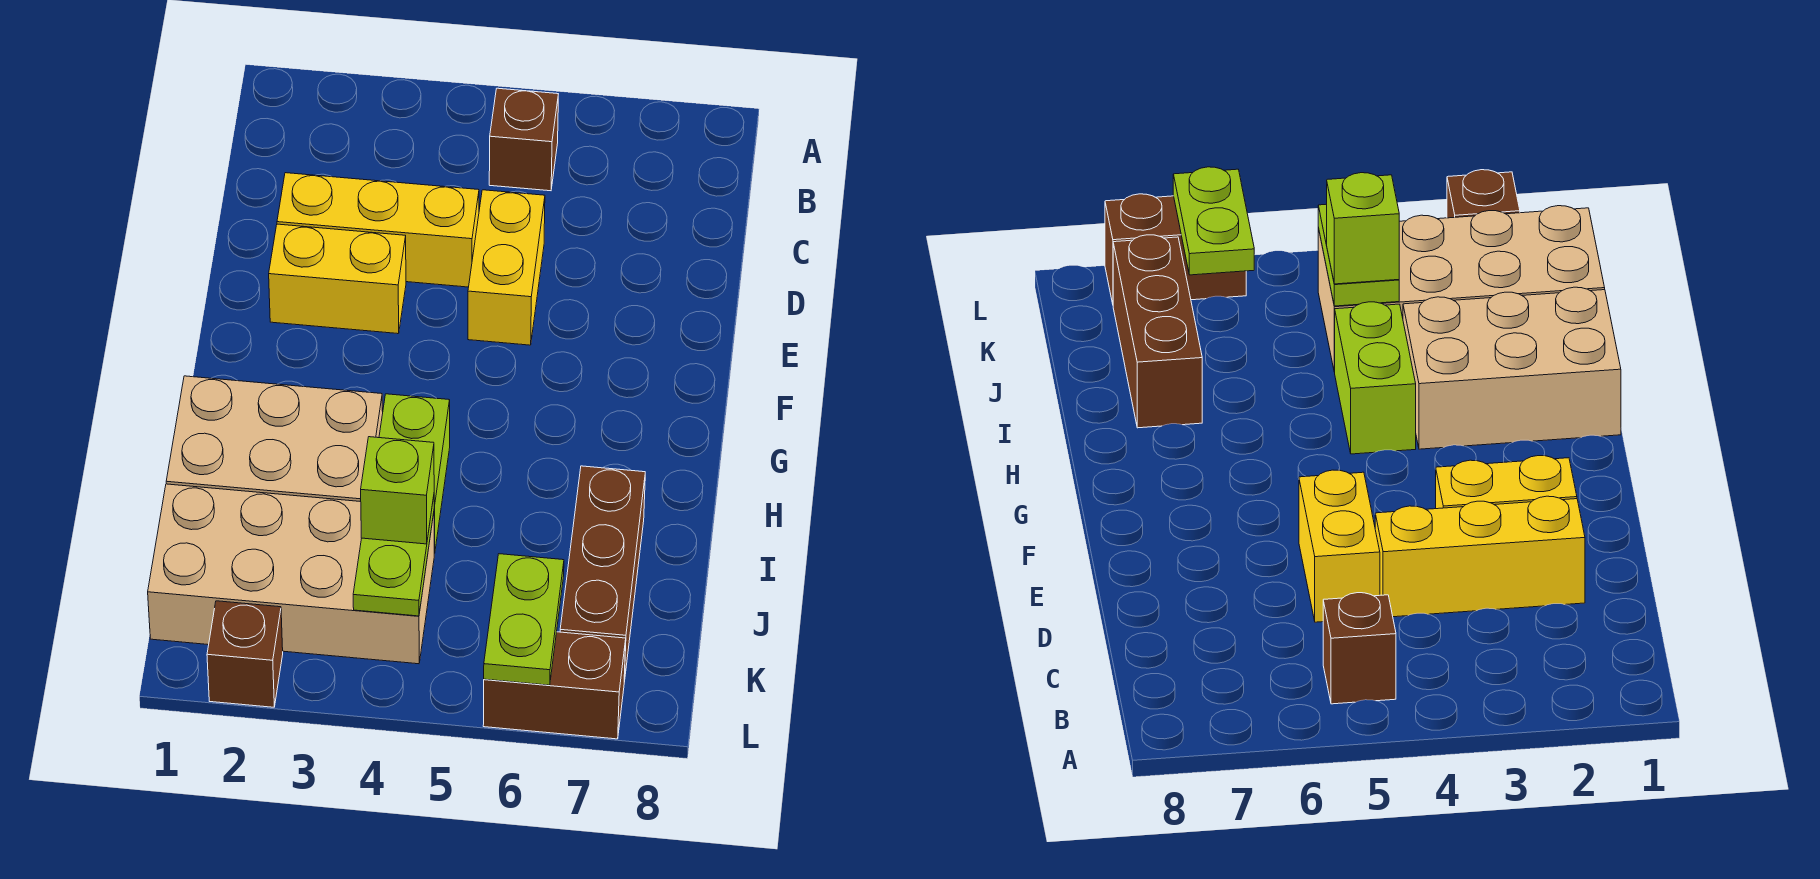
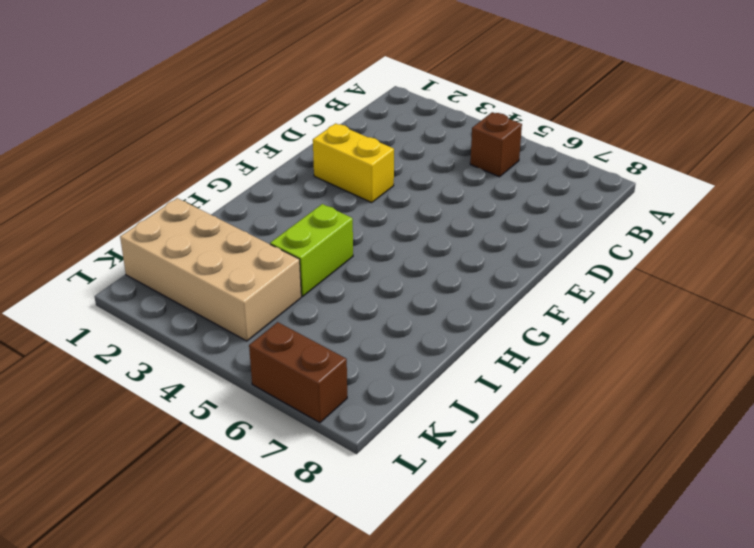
none -> yellow 1x3 brick [277,173,479,287]
none -> yellow 1x2 brick [468,190,545,345]
none -> tan 2x3 brick [166,376,383,502]

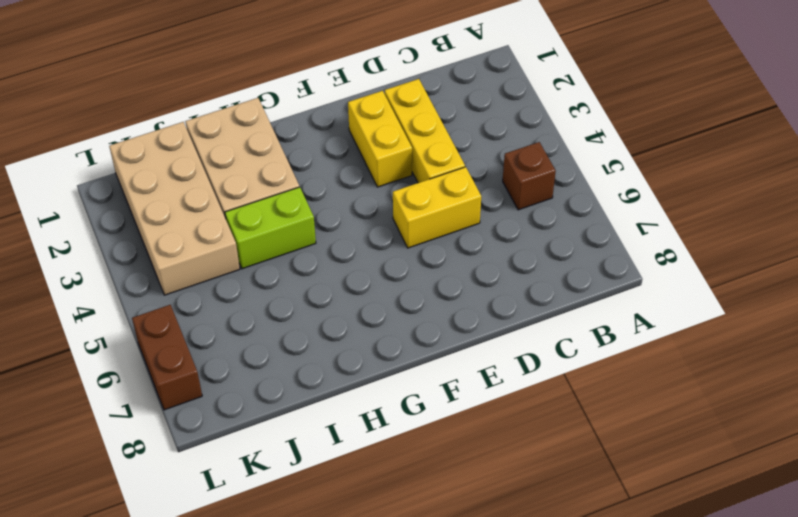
none -> brown 1x3 brick [560,466,645,681]
none -> brown 1x1 brick [207,601,283,707]
none -> lime 1x2 plate [353,497,434,616]

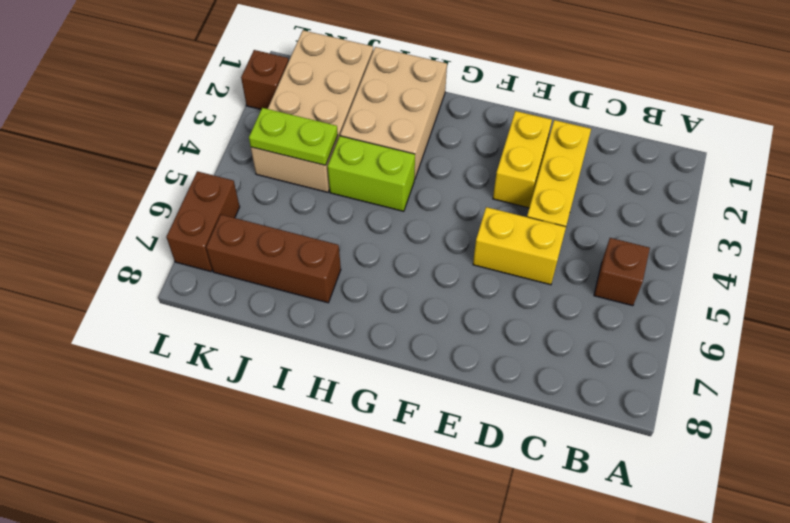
none -> lime 1x2 plate [484,554,564,685]
none -> lime 1x1 brick [361,437,434,544]

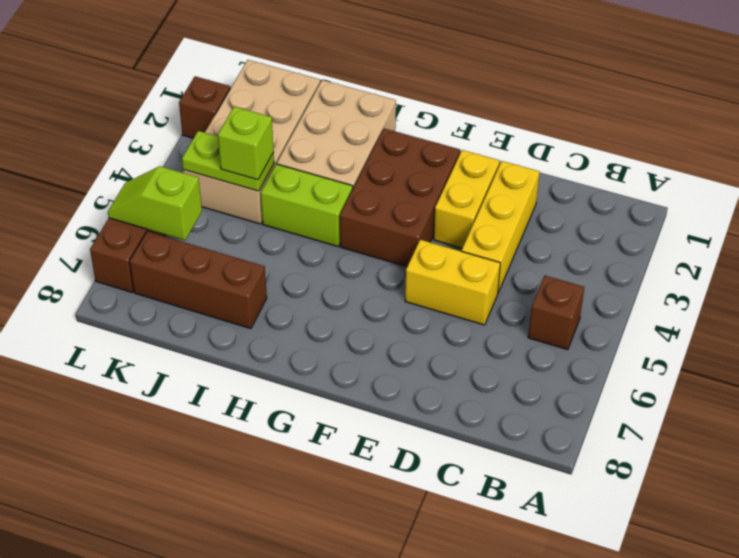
brown 2x3 brick [340,129,460,267] -> none
lime 1x2 slope [108,166,202,240] -> lime 1x2 plate [484,554,564,685]

